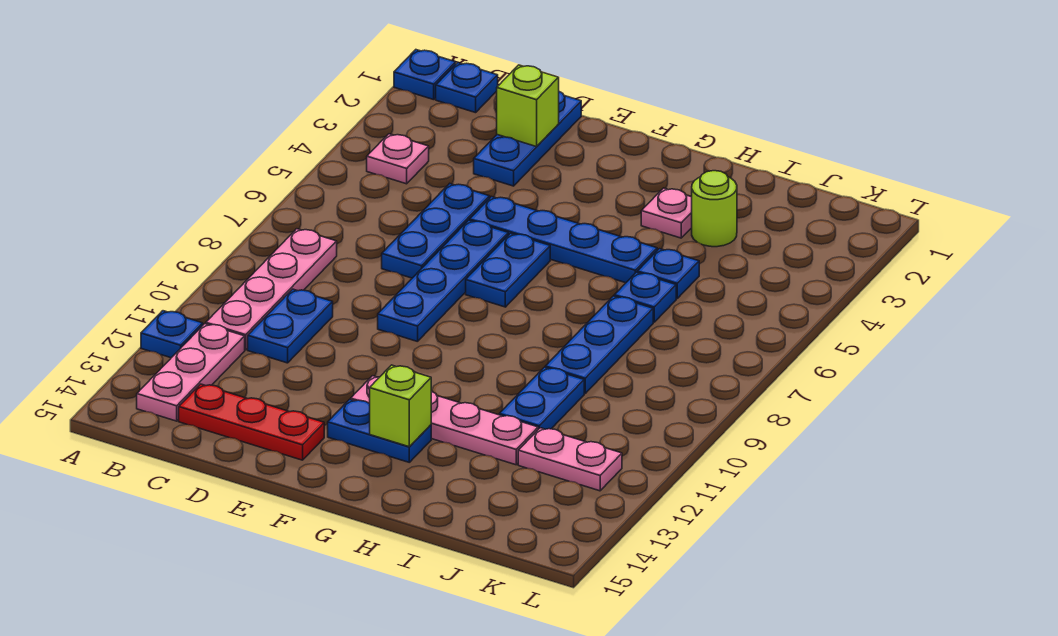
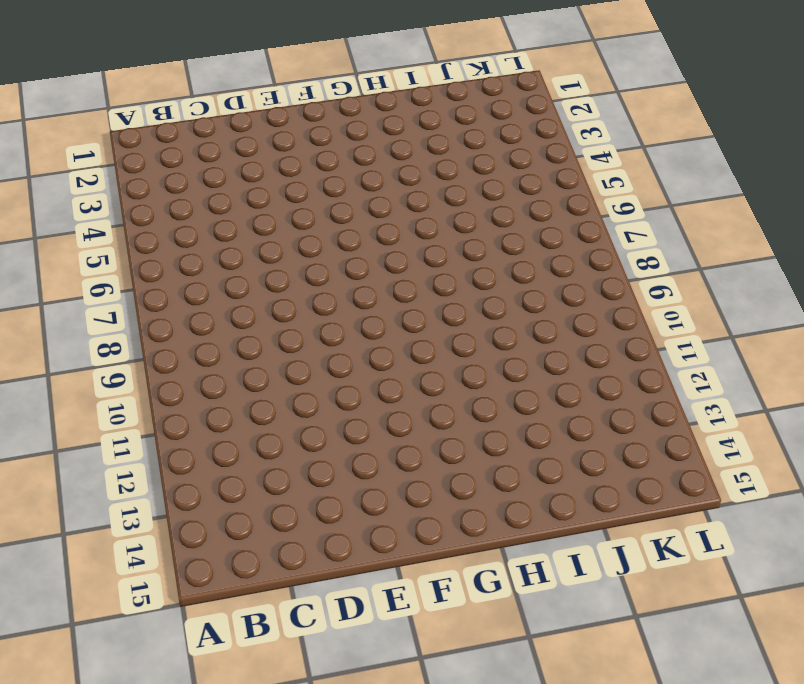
none -> blue 1x1 plate [394,50,456,100]
none -> blue 1x1 plate [141,311,203,358]
none -> blue 1x1 plate [436,63,498,113]

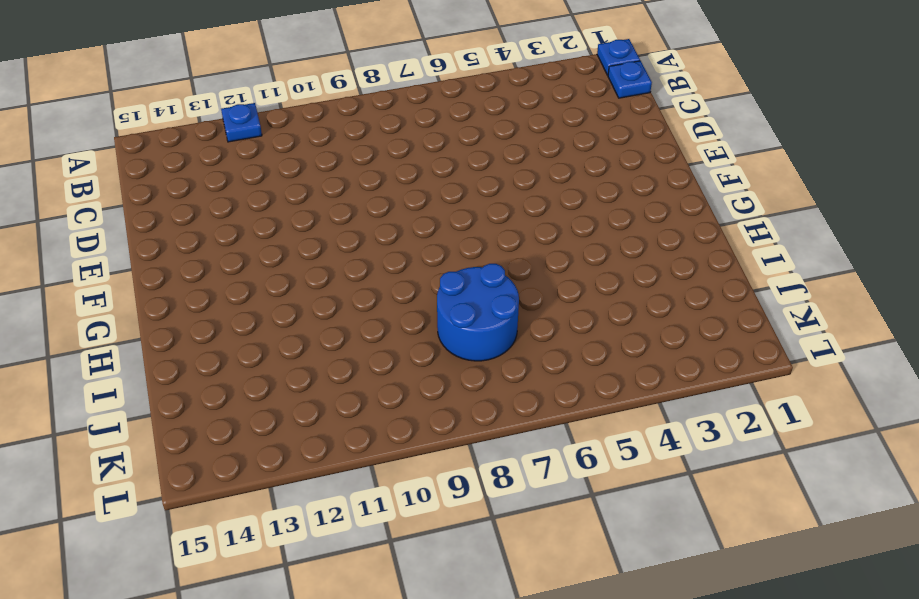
blue 2x2 round brick [437,264,519,361] -> blue 1x3 plate [545,296,653,393]
none -> pink 1x1 plate [367,134,429,184]
none -> pink 1x4 plate [206,229,337,350]
none -> pink 1x3 plate [137,324,245,421]

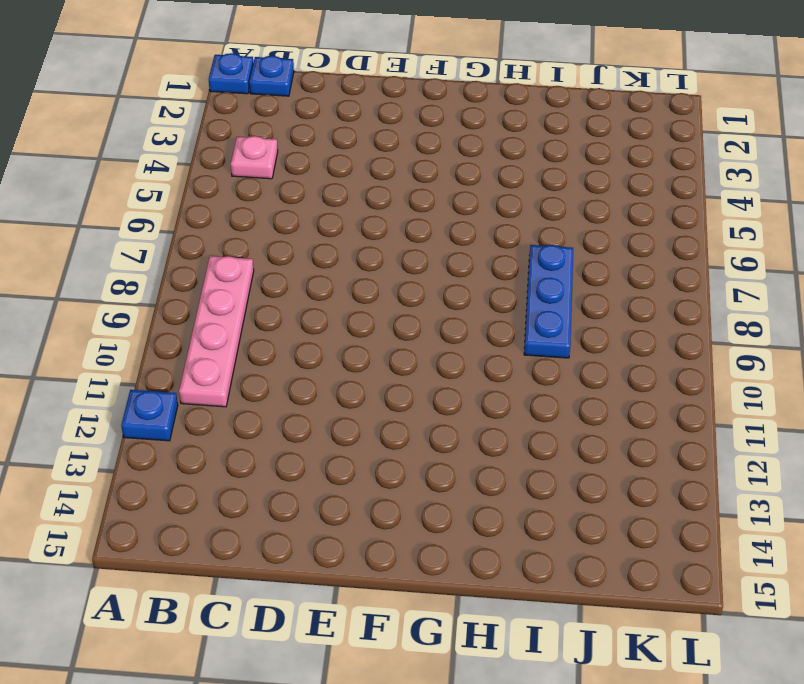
none -> pink 1x3 plate [137,324,245,421]
none -> blue 1x2 plate [248,289,333,363]
none -> red 1x3 plate [179,384,324,460]

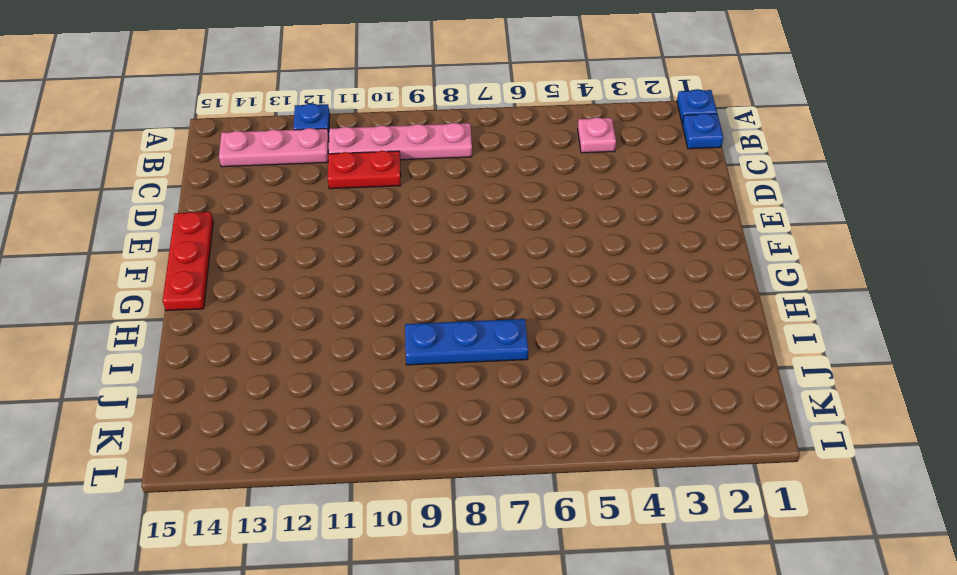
red 1x2 plate [328,151,401,189] -> blue 1x2 plate [248,289,333,363]
red 1x3 plate [163,212,213,311] -> red 1x3 plate moved to [179,384,324,460]
none -> blue 1x3 plate [474,92,581,186]
none -> blue 1x3 plate [382,184,490,278]
none -> blue 1x4 plate [470,197,657,283]

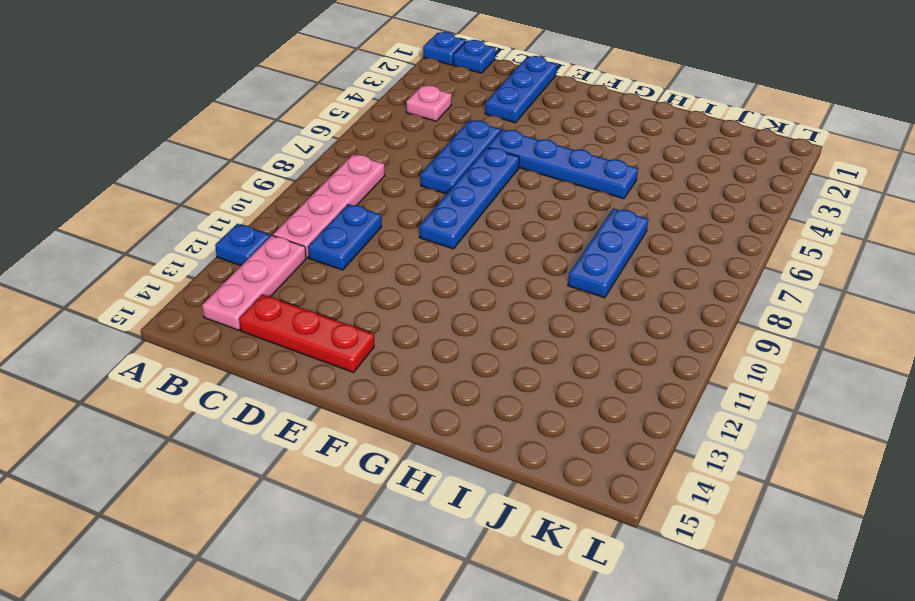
none -> blue 1x2 plate [466,233,550,307]
none -> pink 1x4 plate [351,376,538,465]
none -> blue 1x2 plate [328,399,431,462]

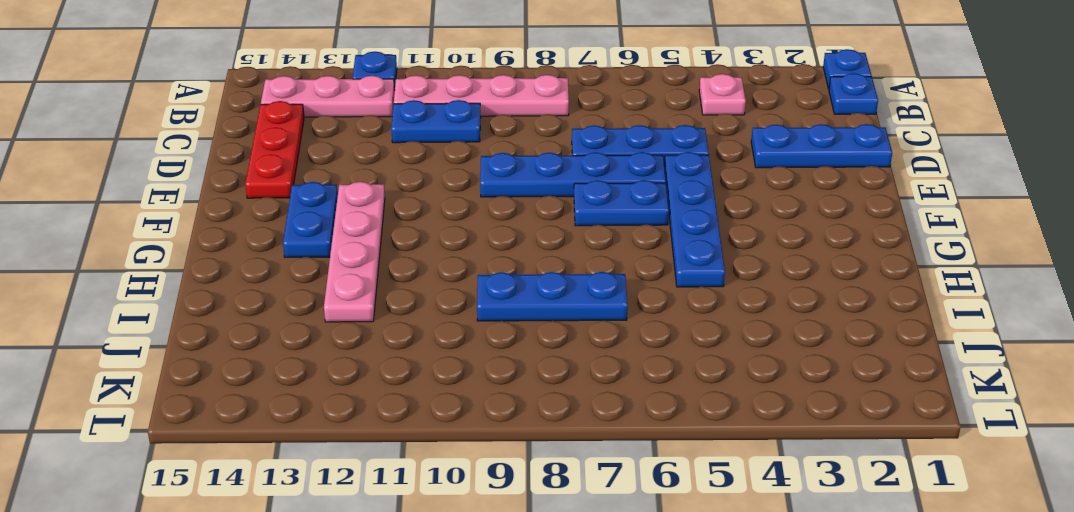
none -> pink 1x1 plate [641,188,692,238]
none -> lime 1x1 round brick [692,171,737,247]
none -> blue 1x1 plate [637,249,699,299]

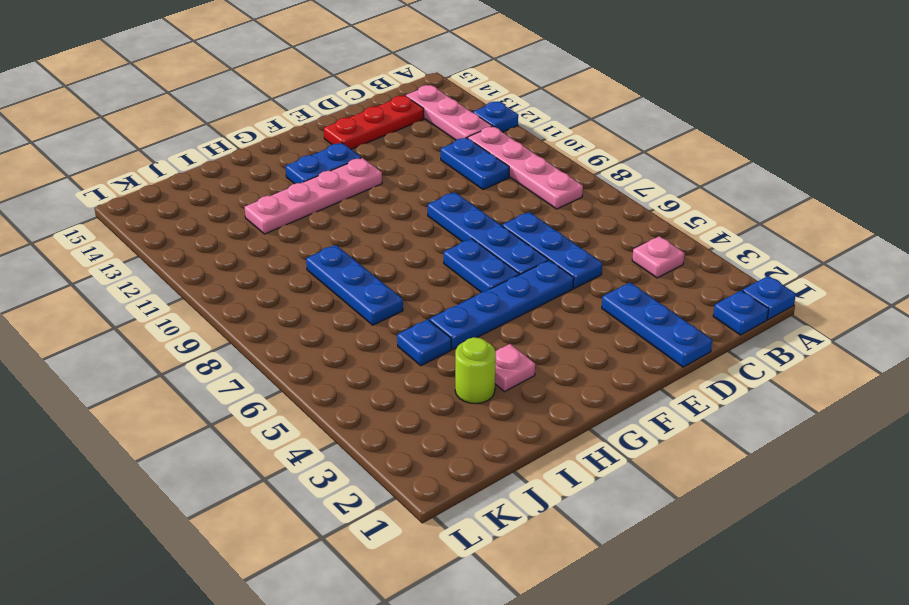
none -> blue 1x1 plate [614,272,676,322]
none -> blue 1x2 plate [499,367,584,429]
none -> pink 1x2 plate [518,428,622,491]

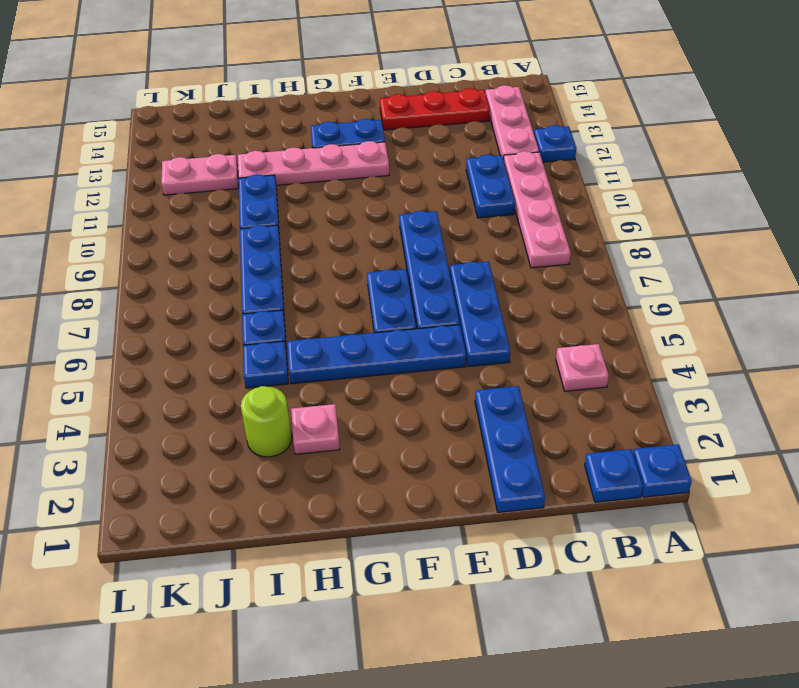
none -> lime 1x1 brick [497,65,559,147]
none -> lime 1x1 brick [370,365,431,447]

